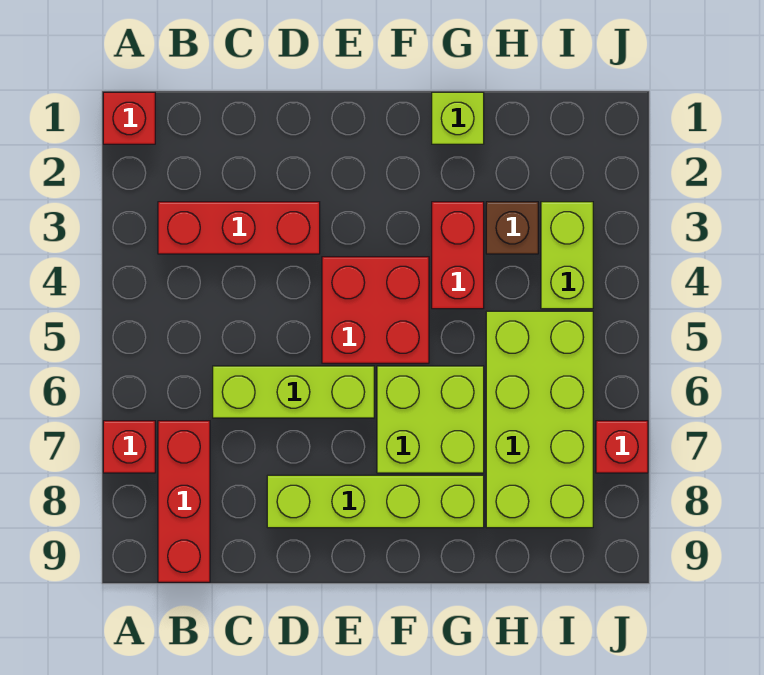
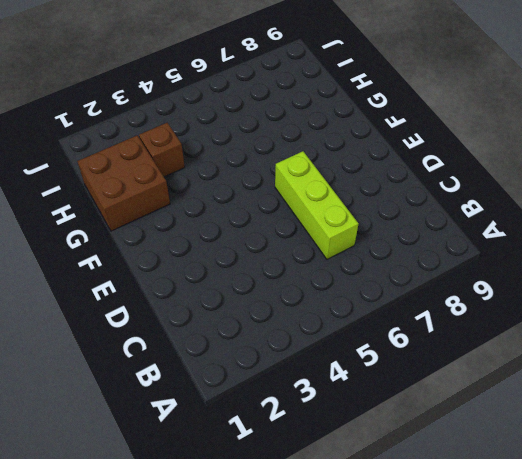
brown 2x2 brick [77,135,170,231] -> lime 1x1 brick [432,92,484,144]
none -> red 1x1 brick [103,92,155,144]
none -> red 1x1 brick [103,421,155,473]
none -> red 1x3 brick [158,202,320,254]

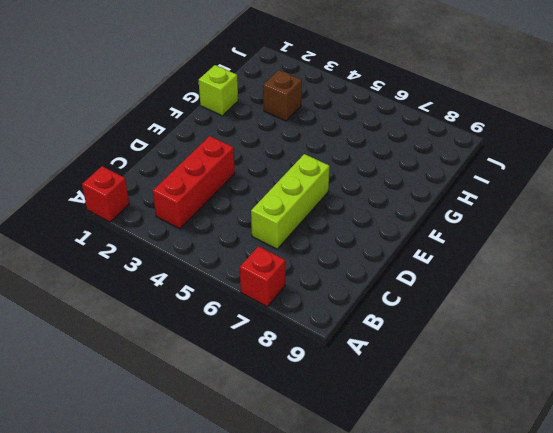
none -> red 1x3 brick [158,421,210,582]
none -> lime 1x4 brick [267,475,484,528]
none -> red 2x2 brick [322,257,429,363]

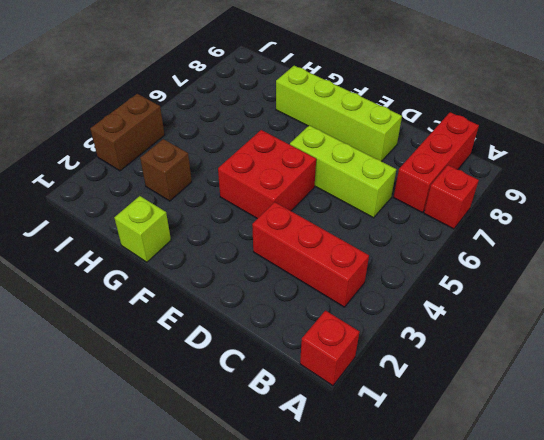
brown 1x2 brick [90,94,165,171] -> none
none -> lime 2x2 brick [377,366,484,473]
none -> red 1x2 brick [432,202,484,309]
none -> lime 2x4 brick [486,311,593,528]

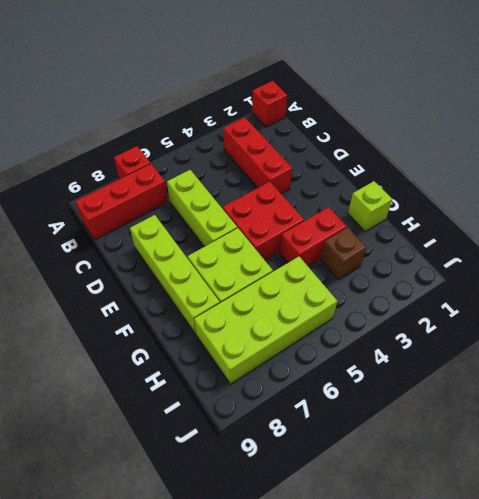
none -> lime 1x2 brick [541,202,593,309]
none -> red 1x1 brick [596,421,648,473]

